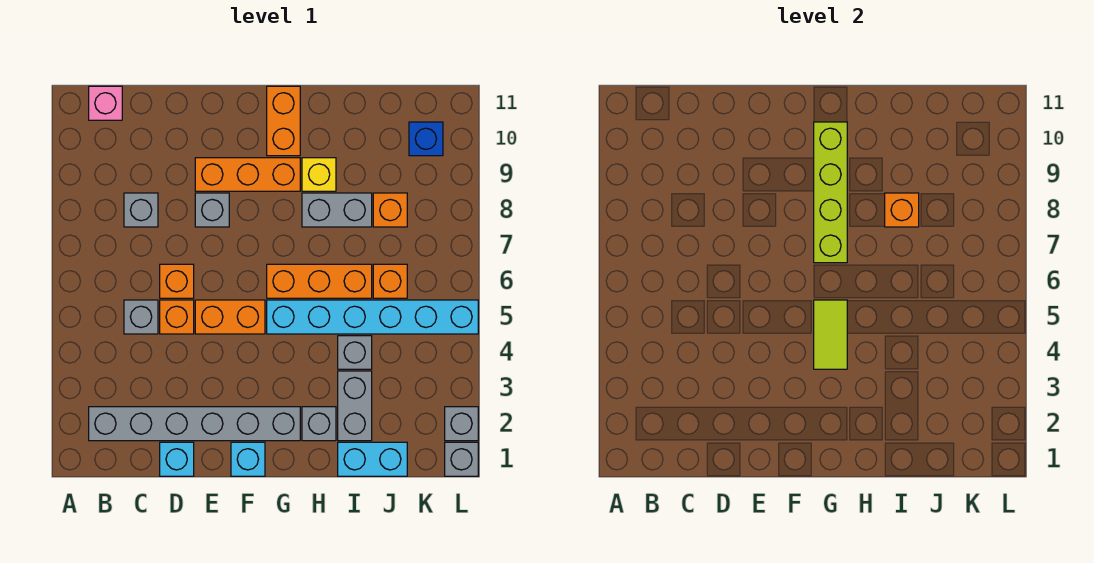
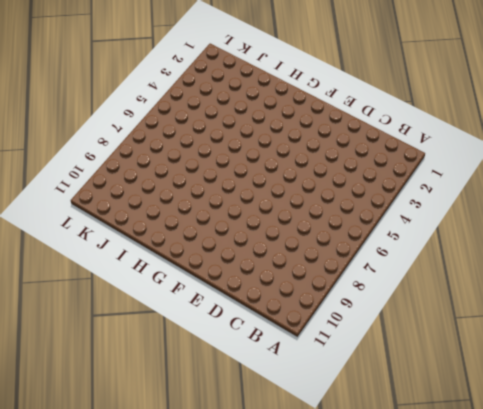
none -> grey 1x6 brick [89,407,300,441]
none -> pink 1x1 brick [89,86,122,120]
none -> grey 1x1 brick [124,300,158,334]

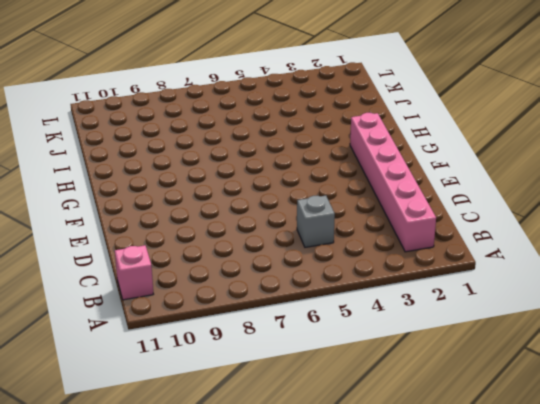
pink 1x6 brick [350,113,436,252] -> grey 1x6 brick [89,407,300,441]
none -> grey 1x1 brick [124,193,158,227]
none -> cyan 1x1 brick [160,442,194,476]
none -> orange 1x1 brick [160,300,194,334]

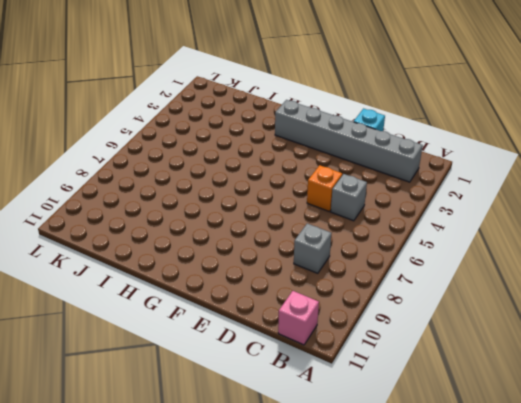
none -> orange 1x1 brick [160,264,194,298]
none -> orange 1x2 brick [195,300,265,334]
none -> grey 1x1 brick [195,193,229,227]

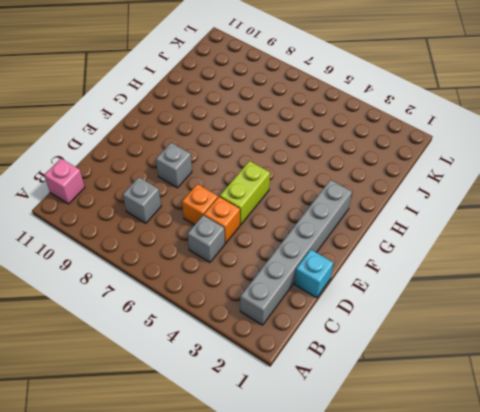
lime 1x2 brick [220,161,270,225] -> orange 1x2 brick [195,300,265,334]
none -> orange 1x3 brick [195,158,300,191]
none -> cyan 1x1 brick [231,442,265,476]
none -> cyan 1x6 brick [267,300,478,334]

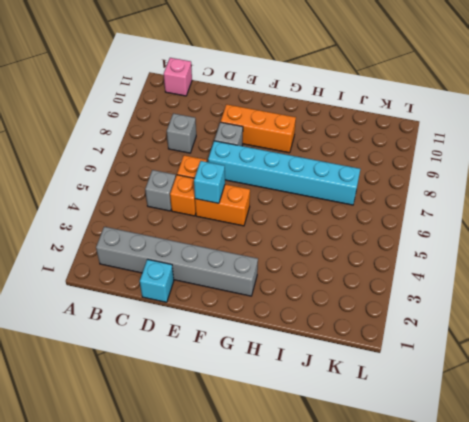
cyan 1x1 brick [194,161,225,203] -> cyan 1x1 brick moved to [231,442,265,476]
cyan 1x6 brick [208,141,360,205] -> cyan 1x6 brick moved to [267,300,478,334]
none -> orange 1x3 brick [267,264,372,298]
none -> orange 1x2 brick [267,86,300,156]
none -> grey 1x1 brick [302,407,336,441]

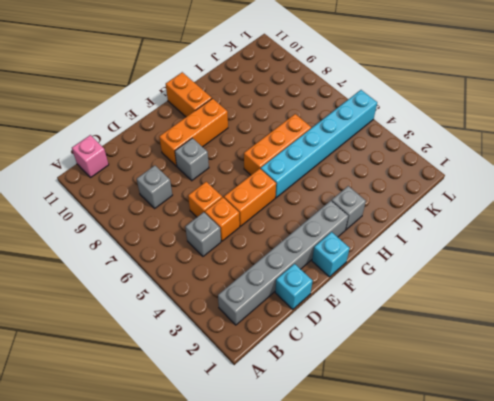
none -> grey 1x2 brick [302,193,372,227]
none -> yellow 1x1 brick [302,158,336,191]
none -> cyan 1x2 brick [338,442,407,476]

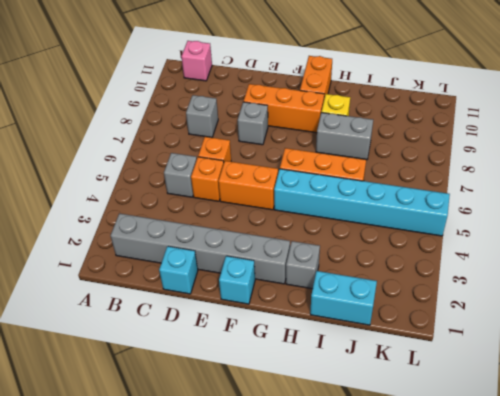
none -> grey 1x2 brick [338,371,372,441]
none -> grey 1x1 brick [338,336,372,369]
none -> orange 1x1 brick [373,264,407,298]

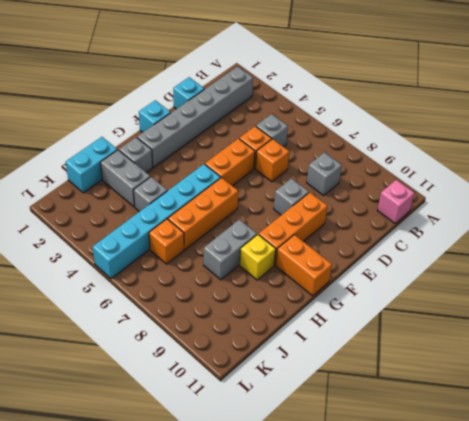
none -> orange 1x1 brick [373,193,407,227]
none -> blue 1x1 brick [409,122,443,156]
none -> grey 1x1 brick [445,442,478,476]

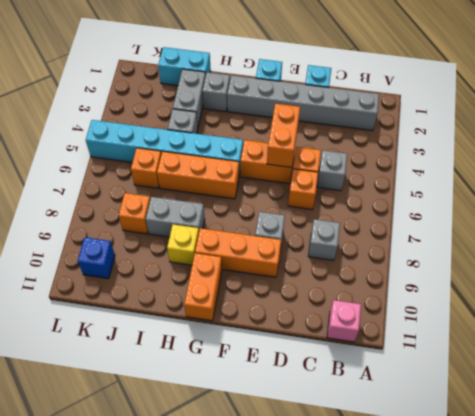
orange 1x2 brick [267,104,300,167] -> none
none -> grey 1x1 brick [445,442,478,476]
none -> grey 1x1 brick [445,407,478,441]
none -> lime 1x2 tile [814,300,847,369]

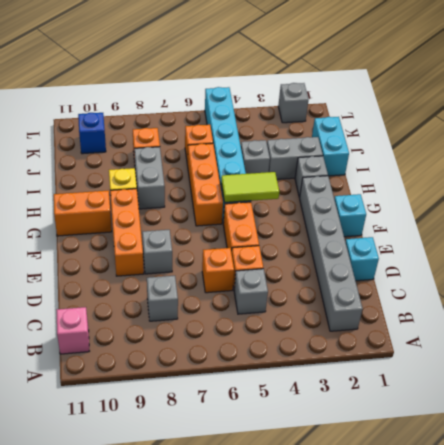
none -> grey 1x1 brick [445,442,478,476]
none -> lime 1x4 brick [814,122,847,263]
none -> orange 1x1 brick [885,193,919,227]

